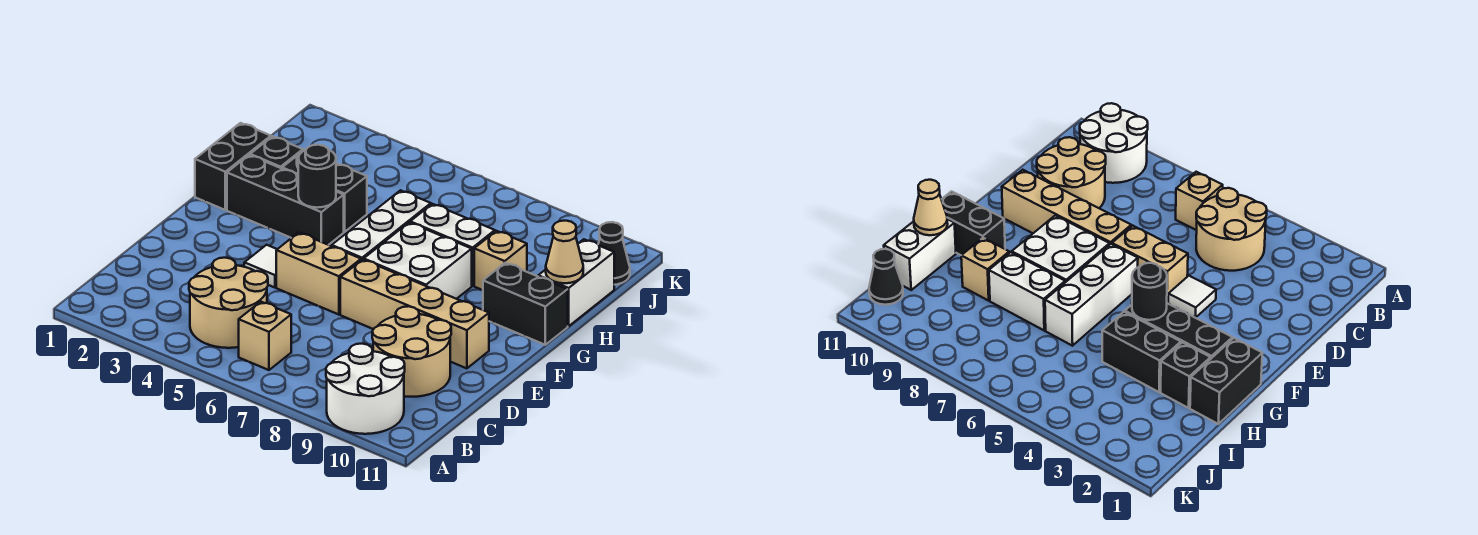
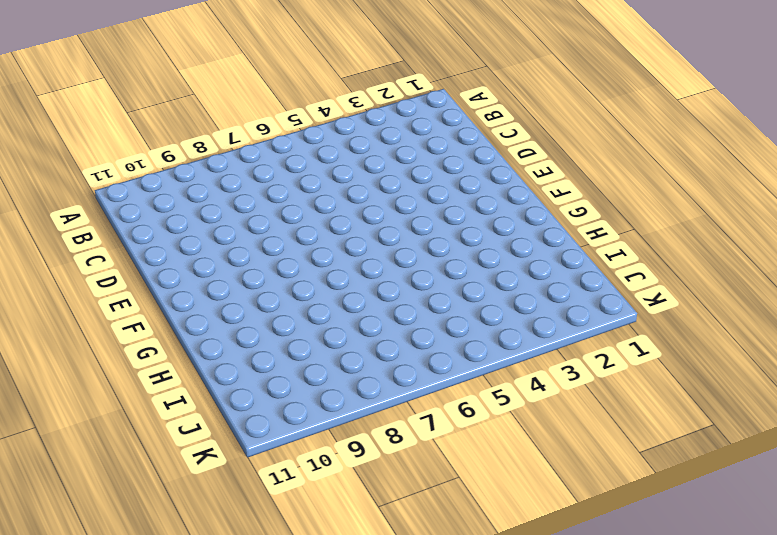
none -> white 2x2 round brick [326,344,405,434]
none -> tan 2x2 round brick [189,258,268,348]
none -> tan 1x1 brick [239,302,291,370]

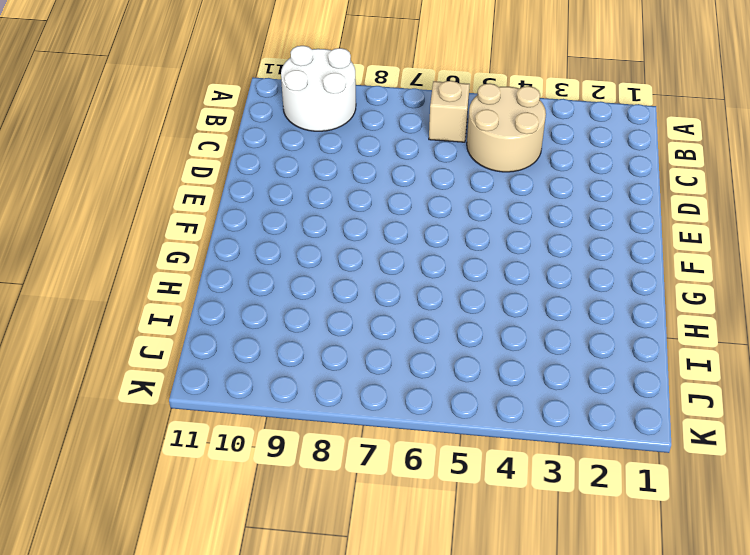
none -> tan 2x2 round brick [372,306,451,397]
none -> white 1x1 tile [244,245,277,288]
none -> tan 1x2 brick [276,232,361,315]

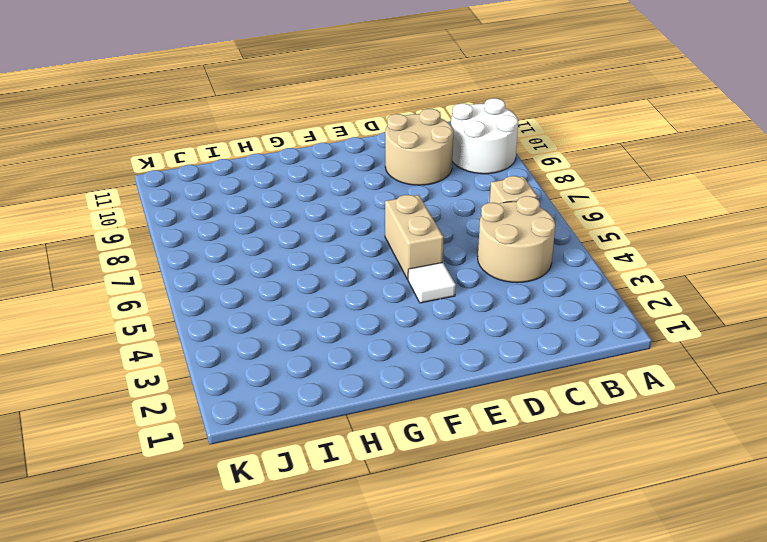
none -> tan 1x4 brick [340,259,489,368]
none -> white 1x3 brick [332,190,431,260]
none -> white 2x2 brick [364,222,472,299]

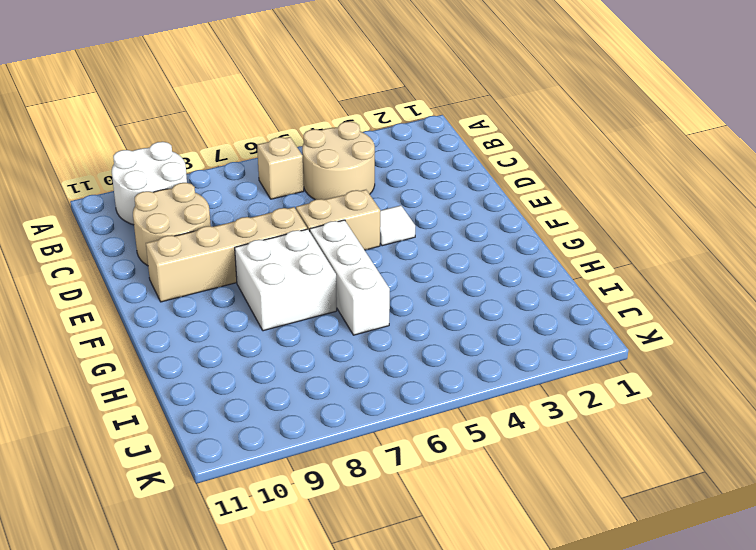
none -> black 1x2 brick [195,123,271,210]
none -> black 1x3 brick [227,155,344,245]
none -> black 1x2 brick [483,263,568,345]

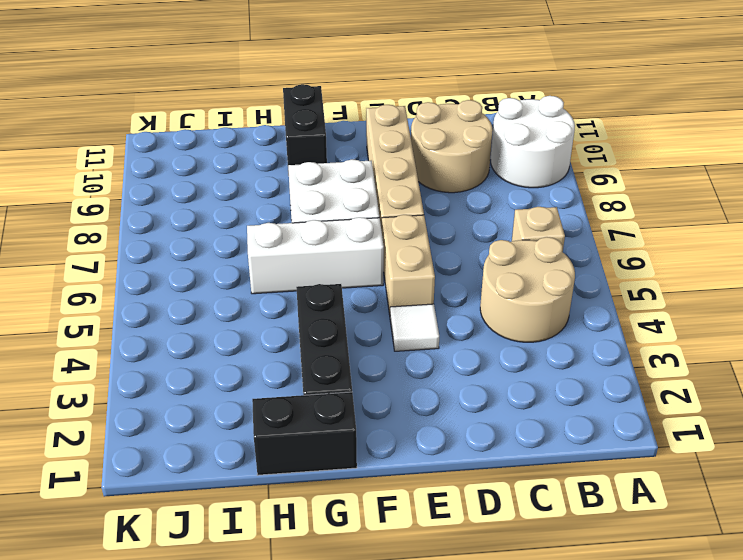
none -> black 1x1 brick [250,136,303,168]
none -> black 1x2 brick [282,150,367,232]
none -> white 1x2 brick [410,204,495,286]

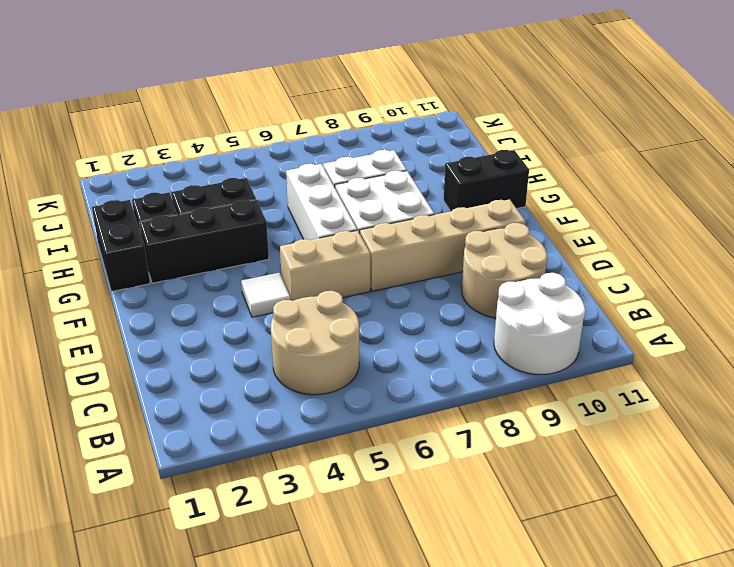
none -> tan 1x1 brick [239,302,291,370]
none -> tan 1x1 brick [474,231,527,290]
none -> white 1x2 brick [538,239,614,326]

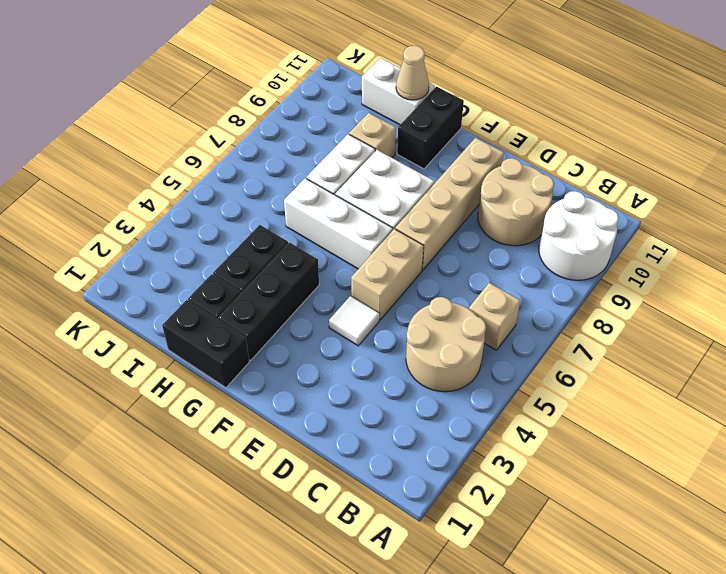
none -> black 1x1 cone [598,222,630,285]
none -> black 1x1 round brick [298,145,336,208]

